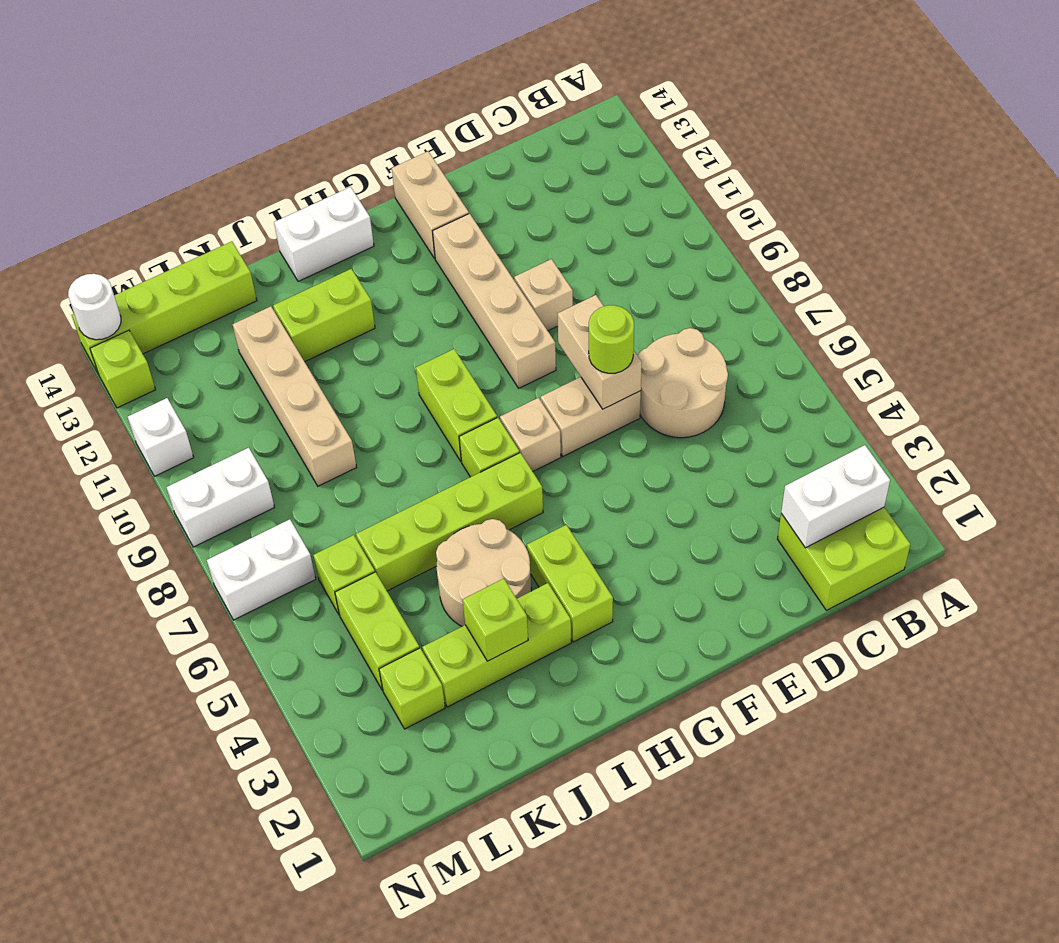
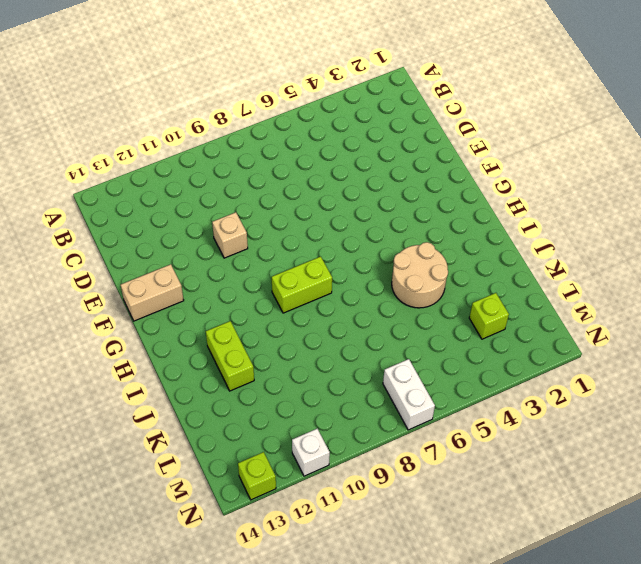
none -> lime 2x2 brick [778,507,910,610]
none -> tan 2x2 round brick [638,328,728,438]
none -> tan 1x2 brick [541,377,641,456]

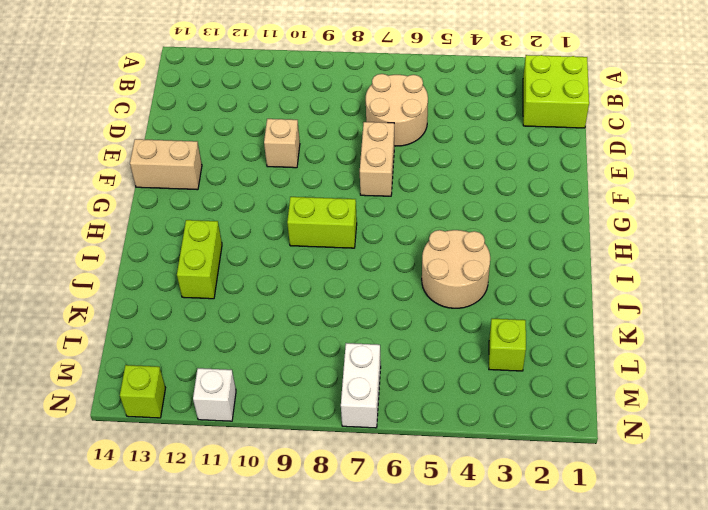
none -> tan 1x4 brick [433,214,556,388]
none -> tan 1x1 brick [500,398,561,471]
none -> lime 1x2 brick [527,525,613,642]

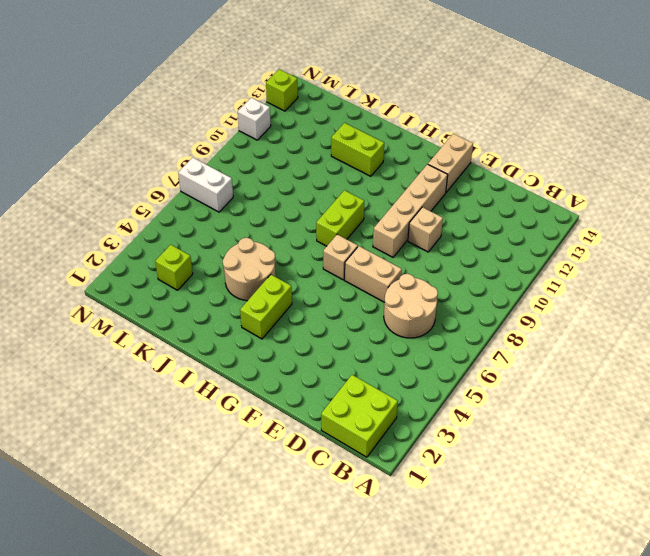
none -> lime 1x4 brick [356,453,543,591]
none -> lime 1x1 brick [459,418,519,477]
none -> white 1x2 brick [274,187,374,281]

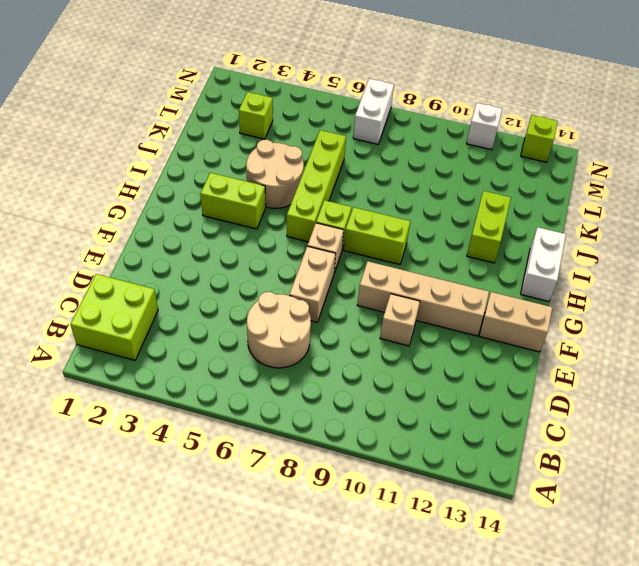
none -> lime 1x3 brick [422,583,571,707]
none -> tan 1x4 brick [233,306,357,486]
none -> lime 1x4 brick [72,242,257,373]

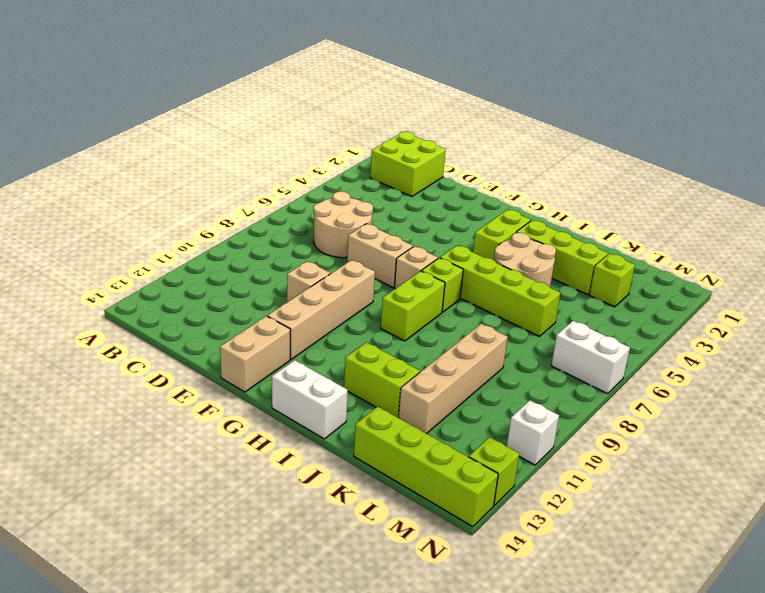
none -> lime 1x2 brick [335,572,419,690]
none -> lime 1x1 brick [313,535,375,614]
none -> white 1x2 brick [166,448,275,547]

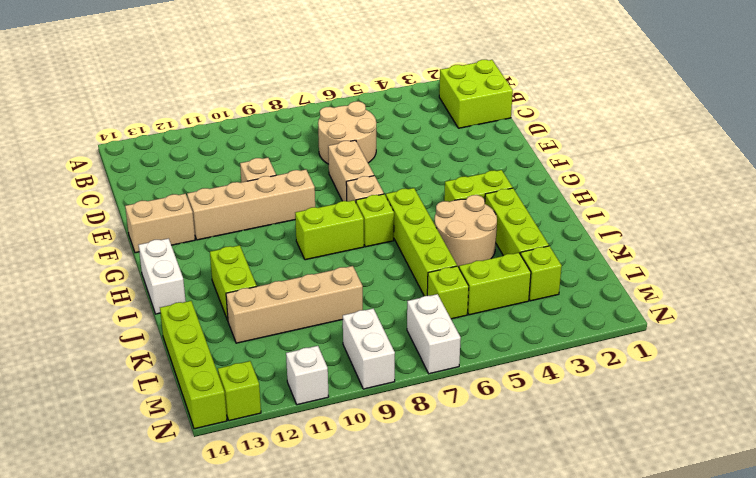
none -> white 1x2 brick [781,445,890,548]
none -> tan 1x2 brick [558,295,642,409]
none -> lime 1x1 brick [463,579,528,661]

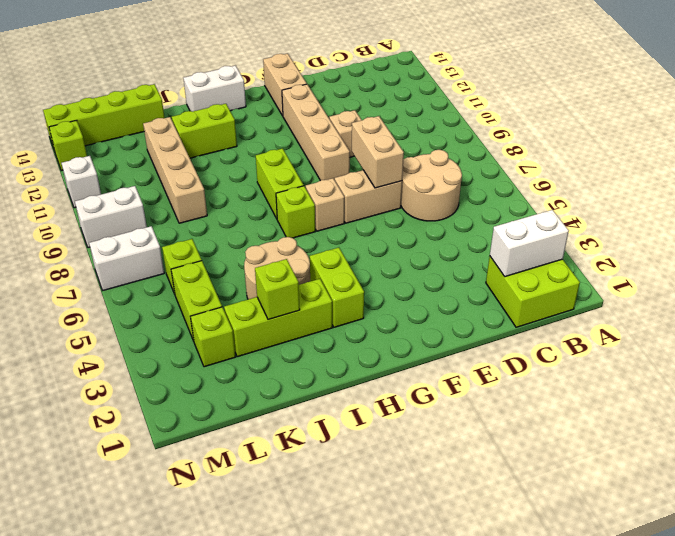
none -> lime 1x4 brick [356,453,543,591]
none -> white 1x1 round brick [68,274,121,340]
none -> lime 1x1 round brick [589,305,634,373]

